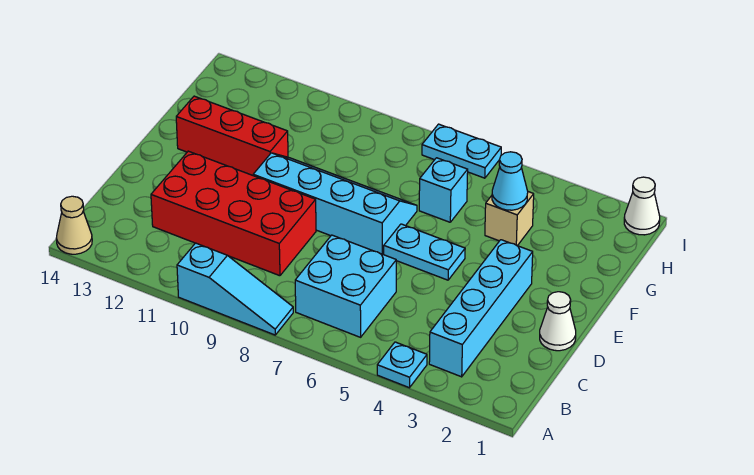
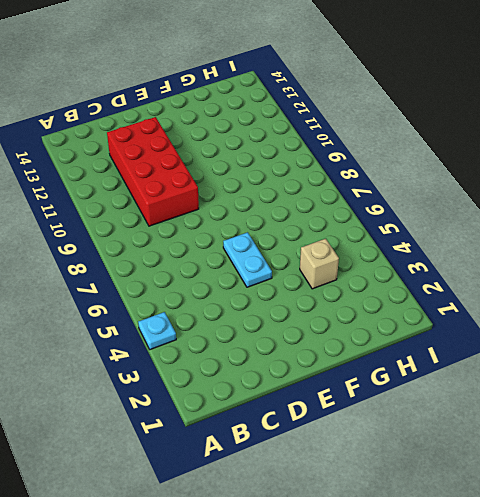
none -> cyan 1x3 slope [177,243,293,335]
none -> tan 1x1 cone [56,196,92,254]
none -> cyan 1x4 brick [429,240,533,377]

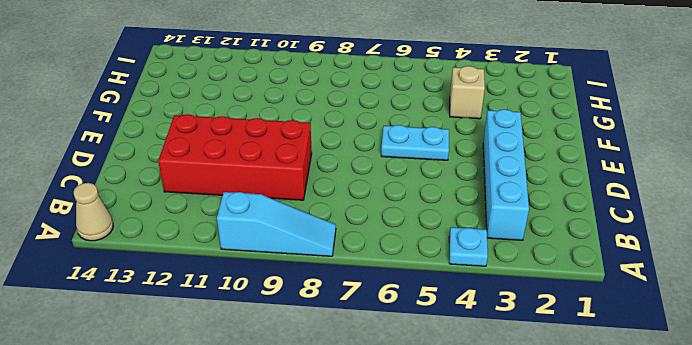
none -> cyan 2x2 brick [295,235,396,337]
none -> white 1x1 cone [540,292,576,351]
none -> cyan 2x4 slope [253,153,417,254]

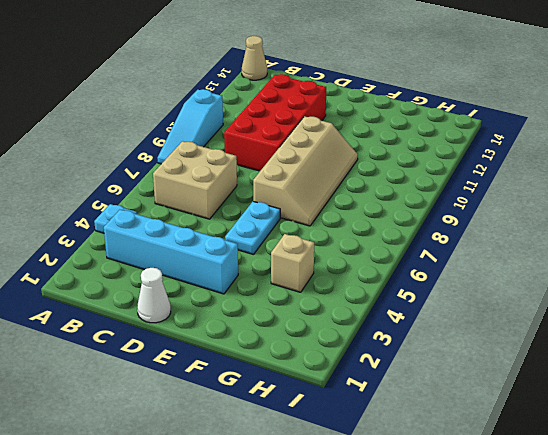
tan 2x2 brick [153,141,237,219] -> cyan 2x2 brick [295,235,396,337]
tan 2x4 slope [253,116,358,226] -> cyan 2x4 slope [253,153,417,254]
none -> red 1x3 brick [176,96,288,175]
none -> cyan 1x1 brick [419,158,468,222]
none -> white 1x1 cone [624,177,660,235]

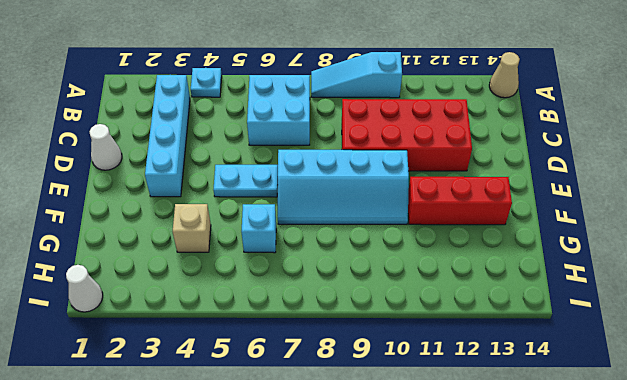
none -> cyan 1x2 plate [422,124,501,178]
none -> cyan 1x1 cone [492,152,528,210]

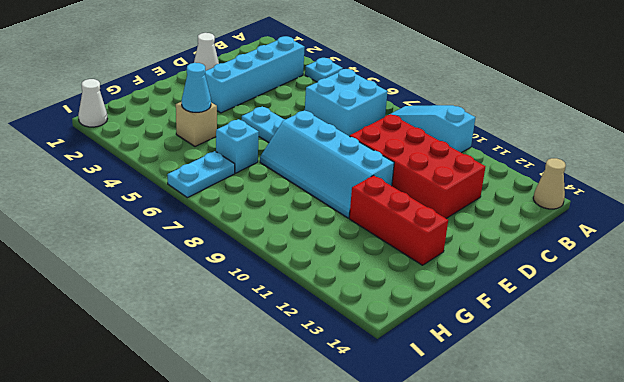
cyan 1x2 plate [167,151,235,198] -> cyan 1x2 plate turned to [422,124,501,178]

